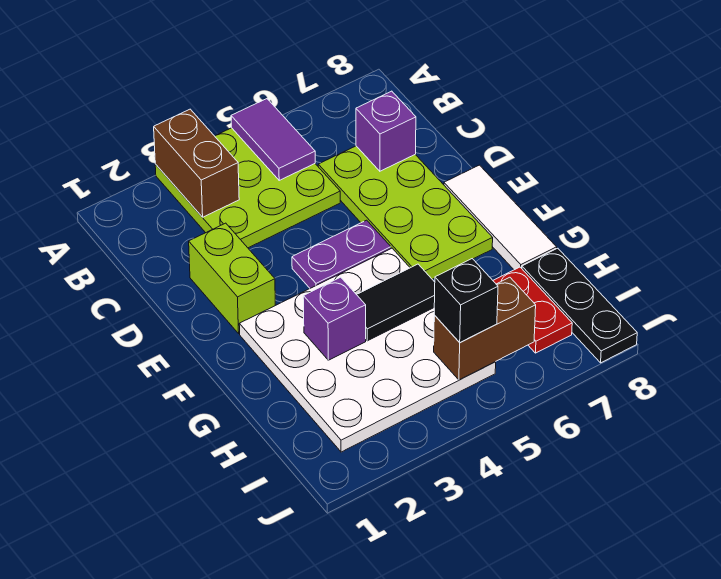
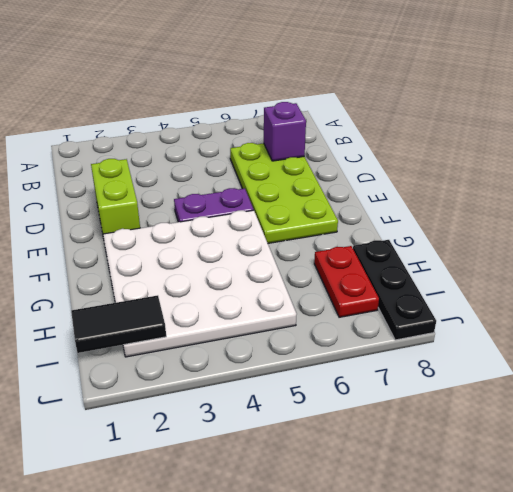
black 1x2 tile [71,295,166,353] -> black 1x2 tile moved to [356,264,435,341]
none -> lime 3x3 plate [155,128,340,248]
none -> white 1x3 tile [444,165,557,270]
none -> brown 1x2 brick [154,109,239,217]

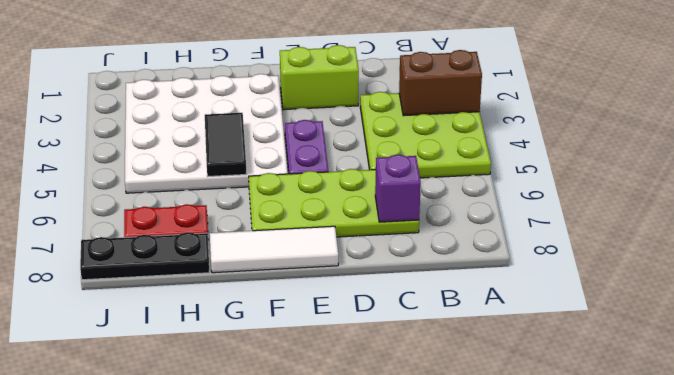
none -> purple 1x2 tile [231,99,315,180]
none -> purple 1x1 brick [303,277,366,360]
none -> brown 1x2 brick [434,277,536,380]

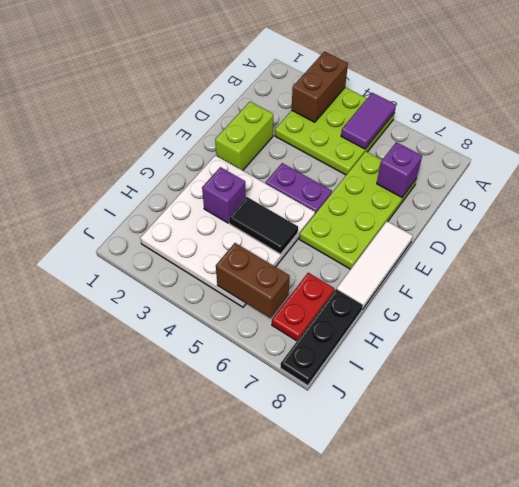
none -> black 1x1 brick [434,259,498,343]

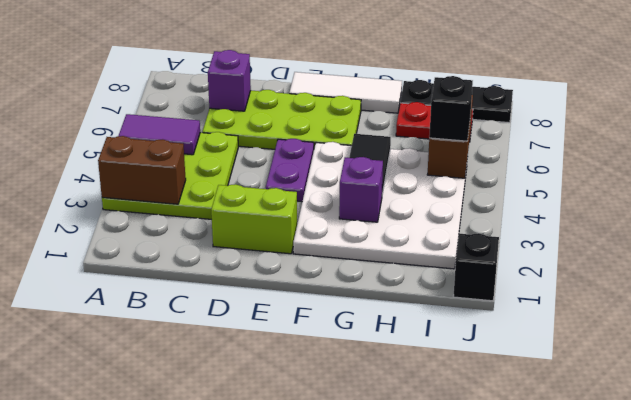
black 1x1 brick [453,233,499,301] -> none

